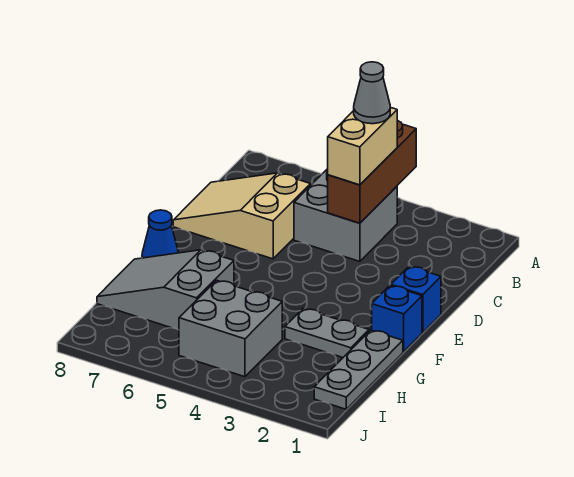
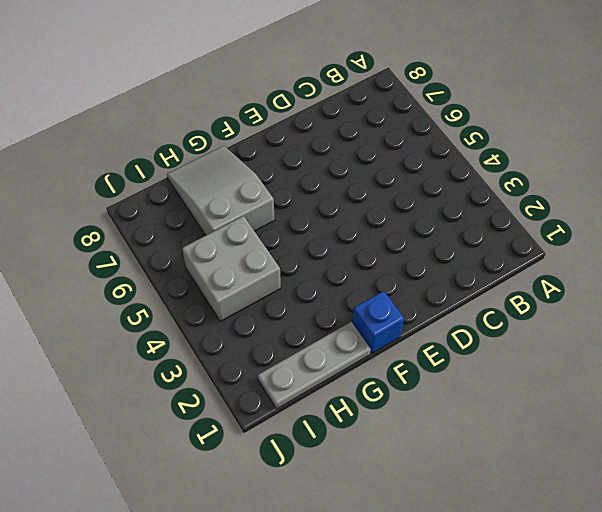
none -> grey 2x2 brick [294,169,397,261]
none -> tan 2x3 slope [173,173,311,259]
none -> blue 1x1 brick [391,266,441,333]

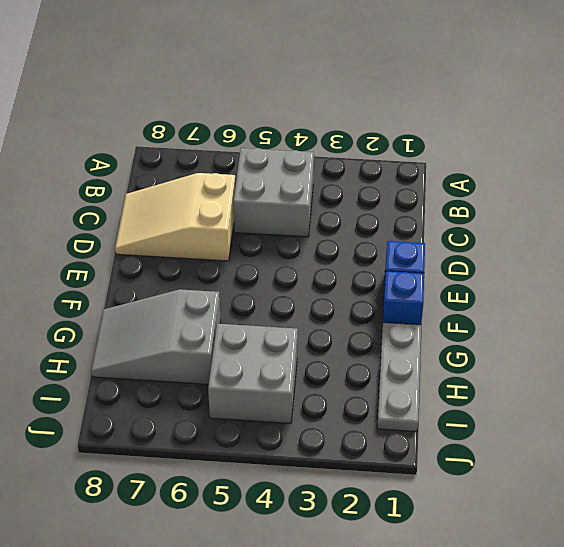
none -> blue 1x1 cone [142,210,178,258]
none -> grey 1x2 plate [285,308,369,358]
none -> brown 1x3 brick [328,120,416,223]

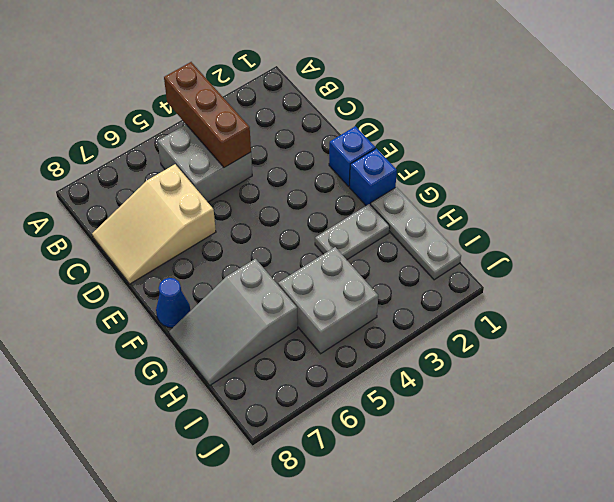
none -> tan 1x2 brick [328,107,397,185]
none -> grey 1x1 cone [354,62,390,124]

